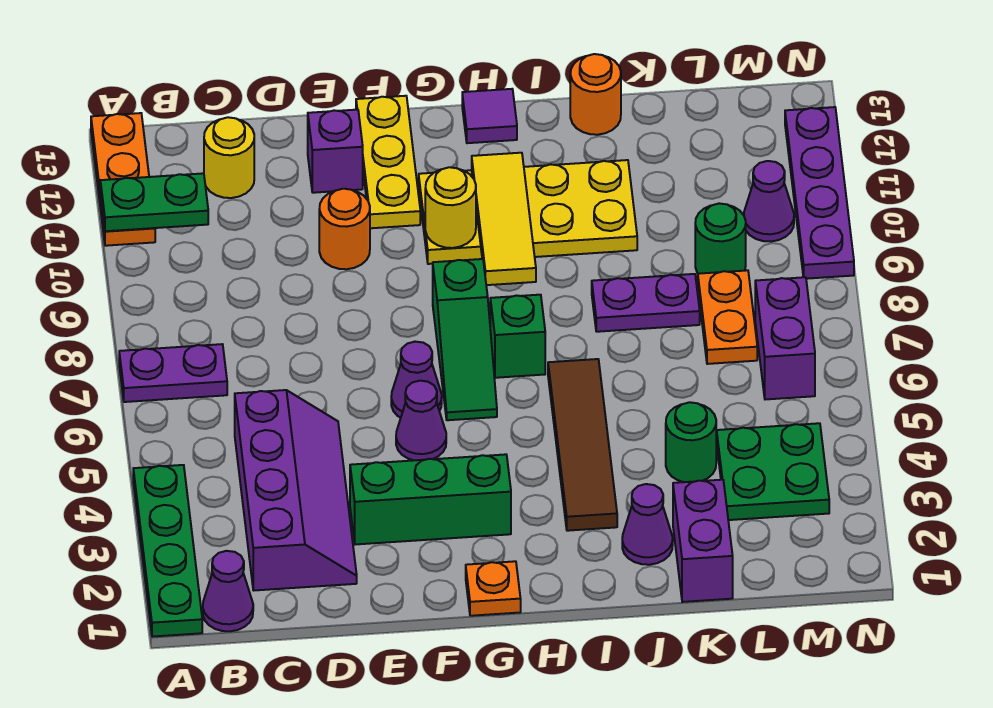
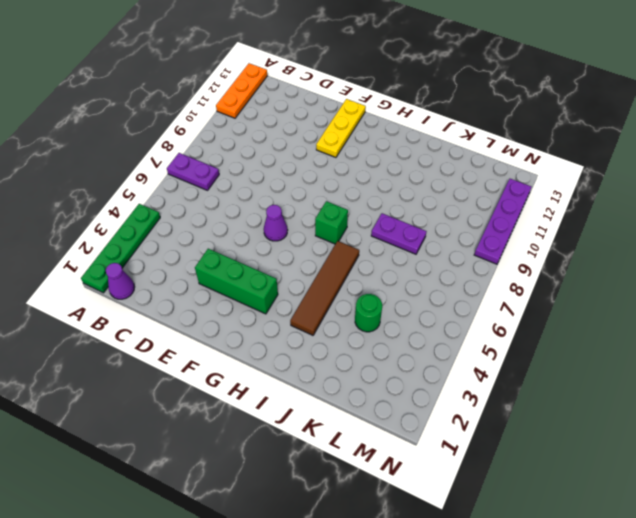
none -> purple 2x4 slope [235,390,357,590]
none -> yellow 1x1 round brick [204,117,254,198]
none -> orange 1x1 round brick [319,189,370,269]
none -> purple 1x1 brick [308,110,363,193]

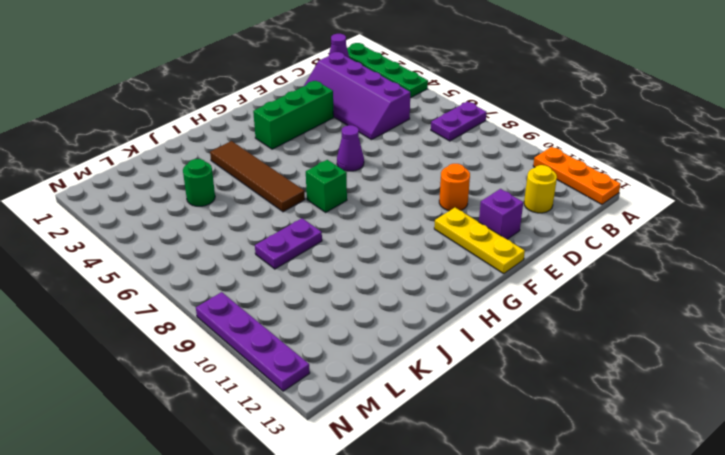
none -> purple 1x1 cone [396,381,446,460]
none -> orange 1x1 plate [466,561,521,616]
none -> green 1x3 slope [433,259,497,420]
none -> yellow 2x4 plate [419,160,637,264]

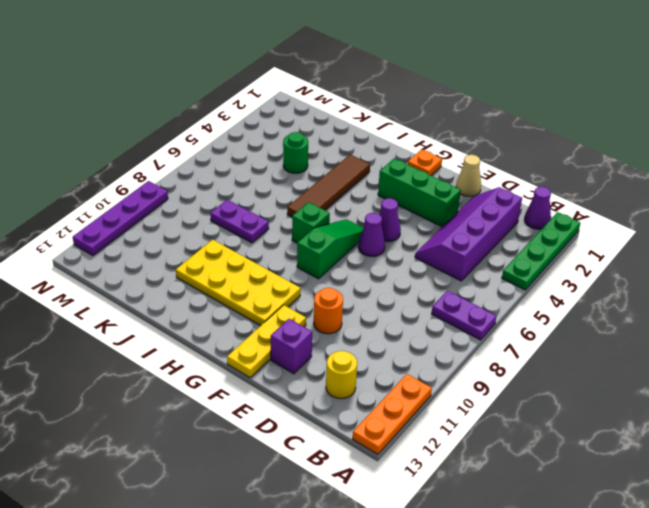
tan 1x1 cone [456,155,481,196] -> none
none -> purple 1x1 tile [462,89,517,143]
none -> purple 1x1 cone [622,484,673,565]
none -> orange 1x1 round brick [570,54,621,135]
none -> purple 1x2 brick [673,480,733,602]

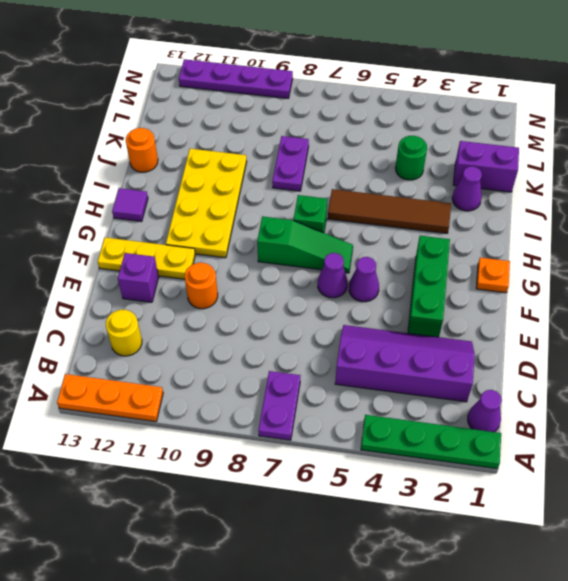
none -> green 2x2 plate [717,423,829,520]
none -> orange 1x2 plate [698,270,757,364]
none -> green 1x1 round brick [695,203,746,274]
none -> purple 1x2 brick [755,277,815,399]

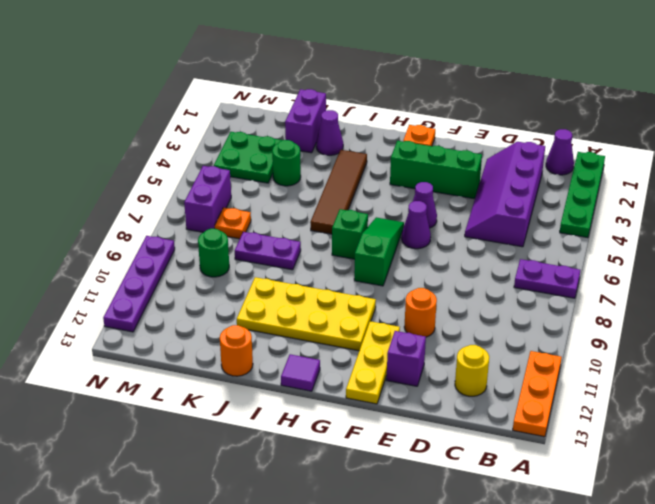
orange 1x1 plate [215,208,251,239] -> orange 1x2 plate [698,270,757,364]
none -> purple 1x1 cone [744,161,794,242]
none -> green 1x2 plate [100,173,208,231]
none -> yellow 1x1 round brick [425,167,476,248]
none -> yellow 1x3 tile [472,153,536,285]

